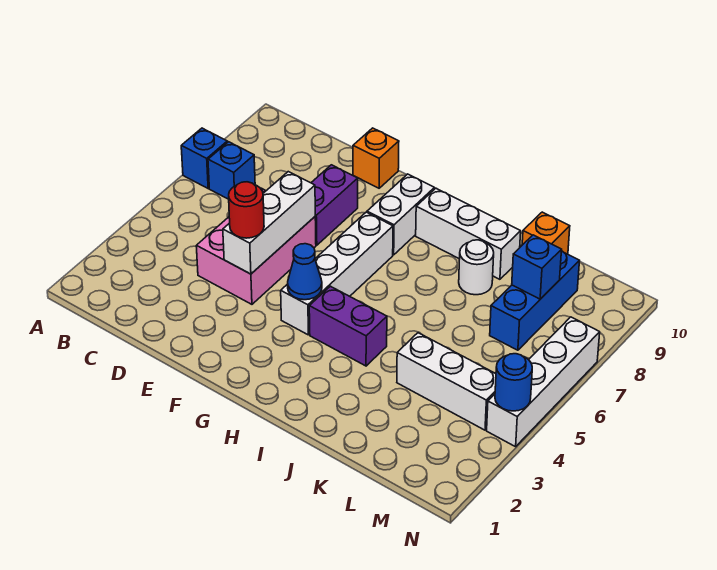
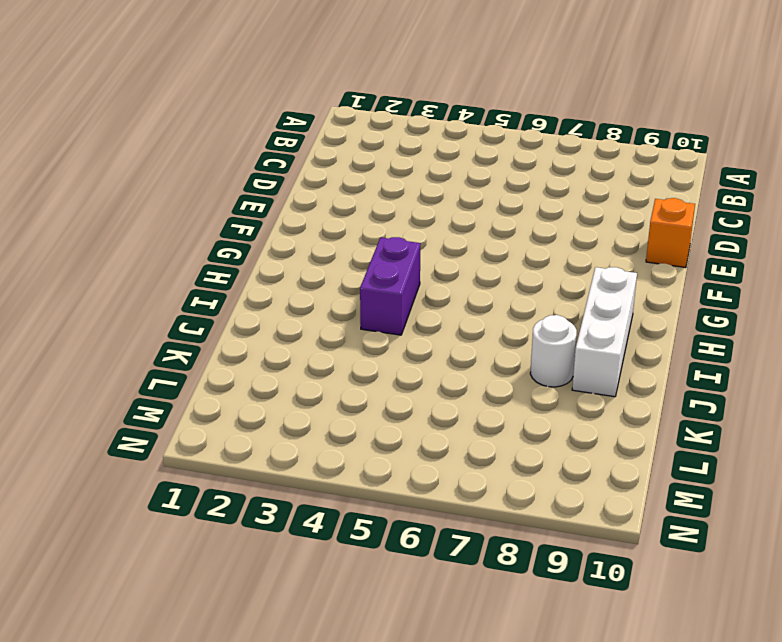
none -> blue 1x1 brick [181,128,227,188]
none -> blue 1x1 brick [208,142,255,199]
none -> pink 2x3 brick [196,188,316,304]

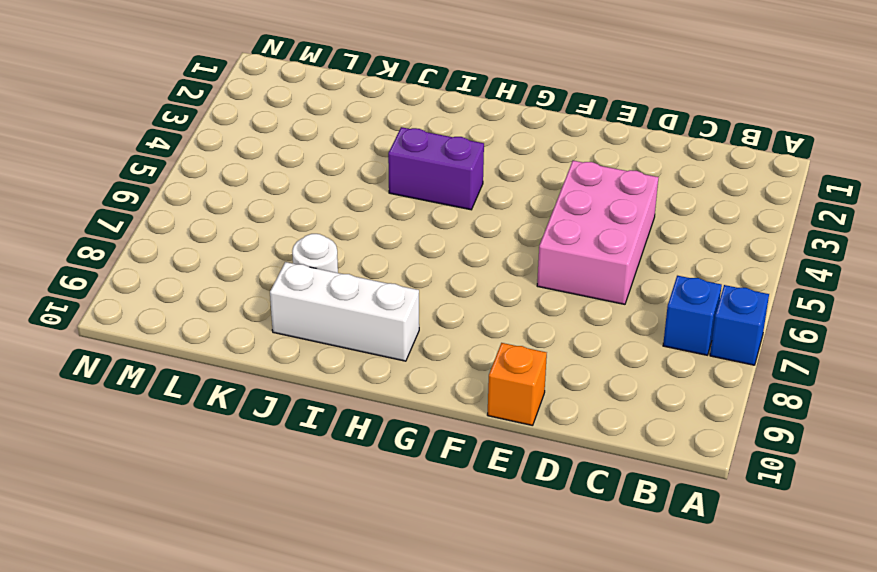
none -> purple 1x2 brick [311,165,358,245]
none -> white 1x4 brick [281,212,393,335]
none -> white 1x2 brick [367,174,434,255]

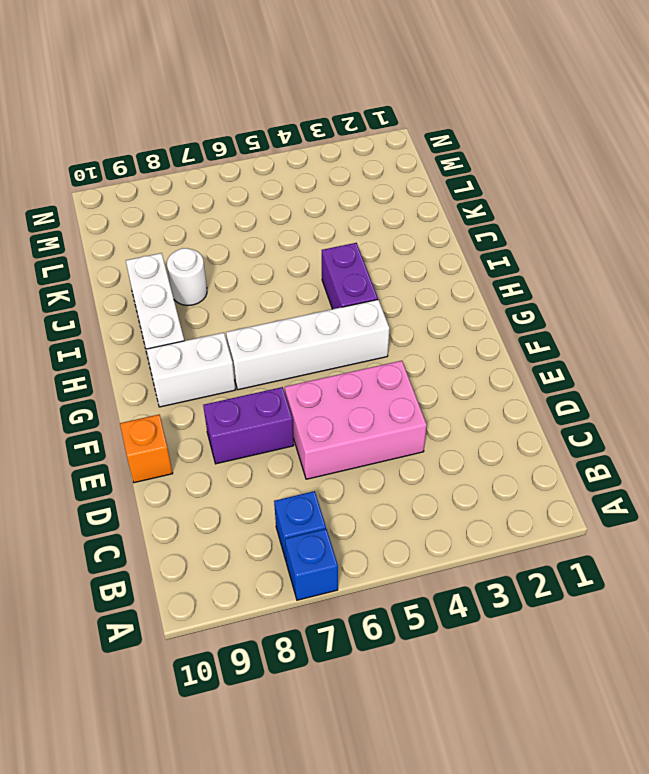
none -> white 1x3 brick [397,333,496,430]
none -> orange 1x1 brick [522,212,570,254]
none -> blue 1x3 brick [490,251,579,350]

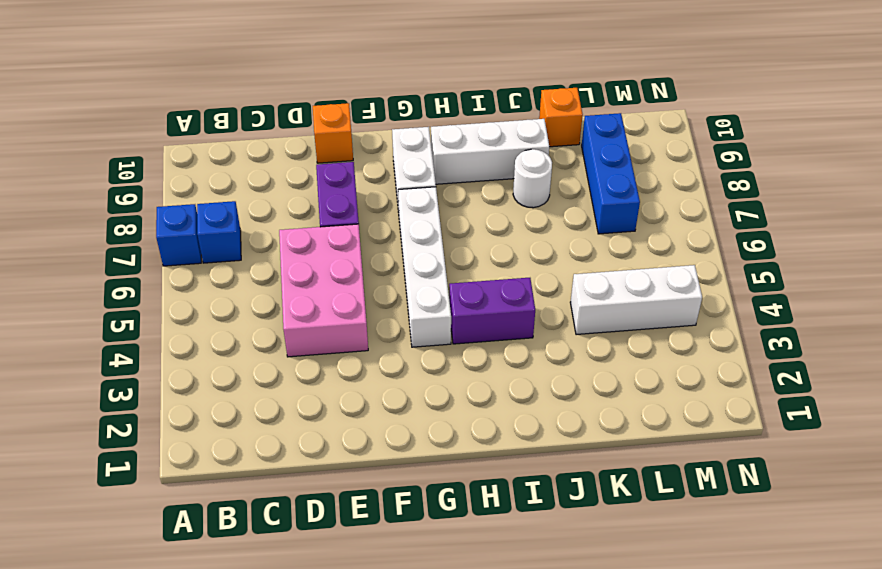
none -> white 1x4 brick [487,317,600,447]
none -> white 1x3 brick [223,172,315,274]
none -> blue 1x1 cone [288,244,322,300]

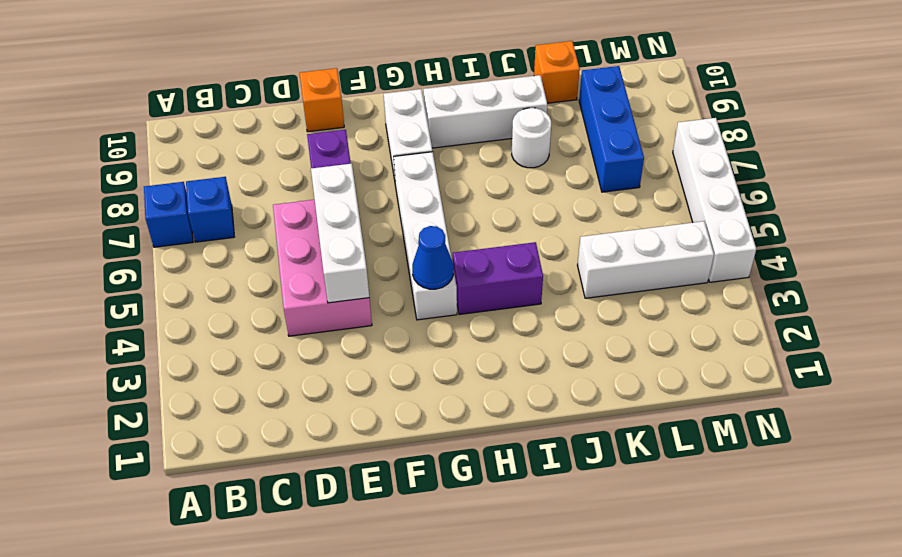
none -> blue 1x1 brick [512,235,562,299]
none -> blue 1x1 round brick [495,354,532,411]
none -> red 1x1 round brick [229,182,264,238]

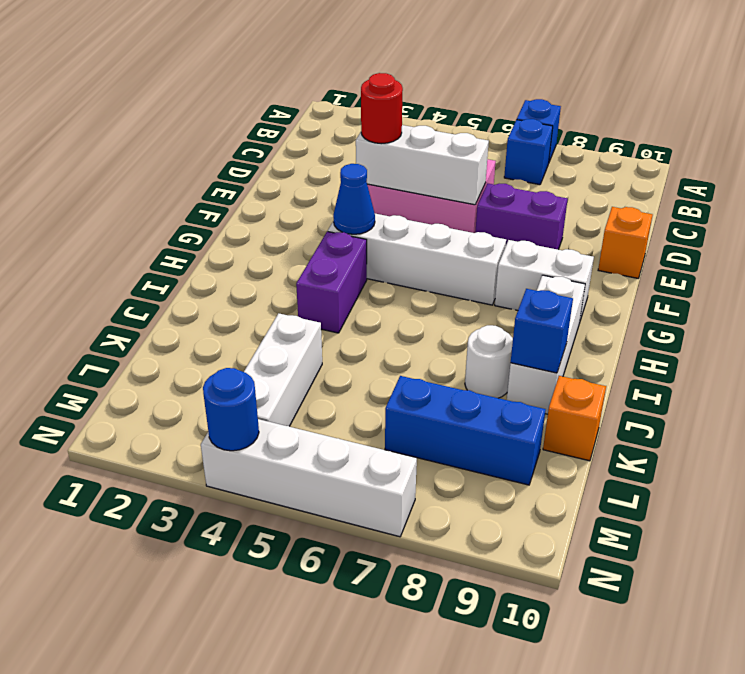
blue 1x1 brick [511,289,573,373] -> blue 1x1 brick moved to [512,235,562,299]

